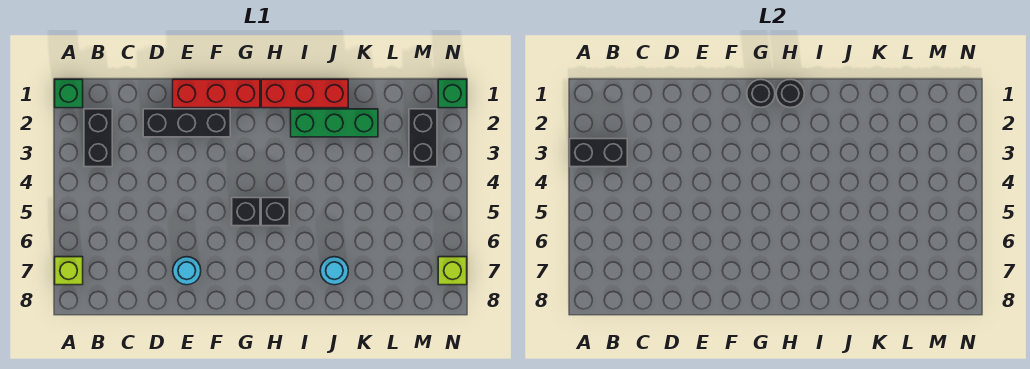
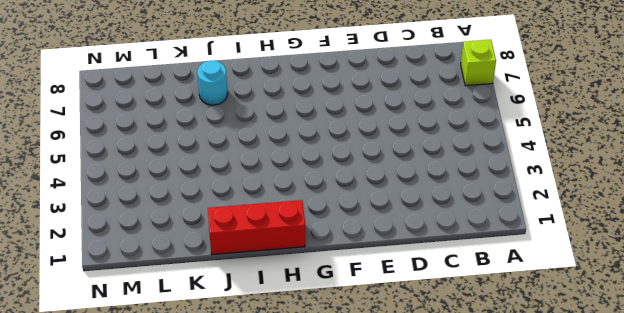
none -> green 1x1 brick [55,79,83,108]
none -> black 1x2 brick [84,109,112,167]
none -> black 1x3 brick [143,109,230,137]

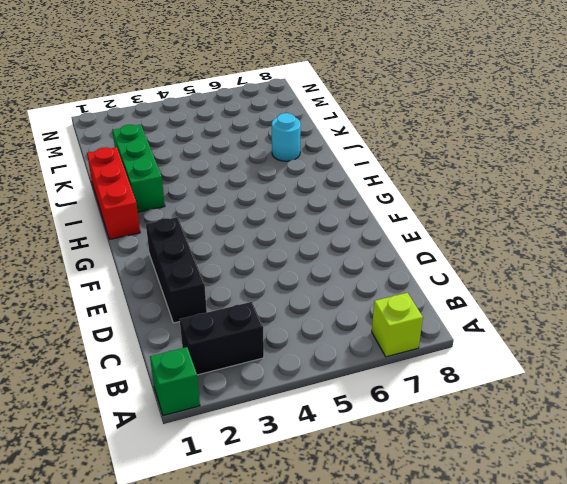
none -> red 1x3 brick [173,79,260,108]
none -> cyan 1x1 round brick [173,257,201,285]
none -> black 1x1 brick [232,198,260,226]

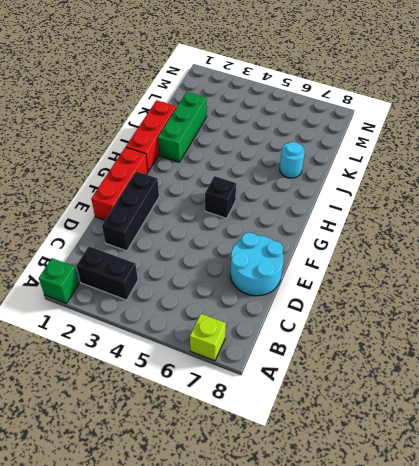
cyan 2x2 round brick [230,232,284,296] -> cyan 1x1 round brick [173,257,201,285]
none -> black 1x1 brick [261,198,289,226]
none -> black 1x2 brick [409,109,437,167]
none -> green 1x1 brick [438,79,467,108]

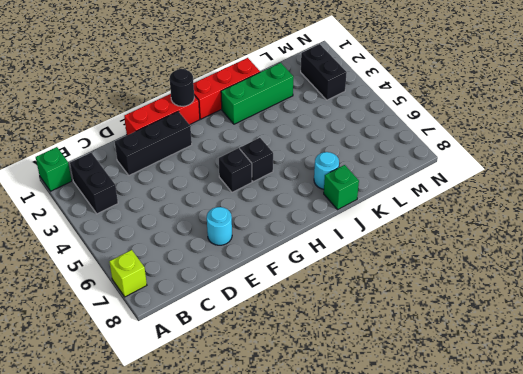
green 1x1 brick [324,165,359,210] -> green 1x1 brick moved to [438,79,467,108]
none -> lime 1x1 brick [438,257,467,285]
none -> black 1x2 brick [570,139,627,167]
none -> black 1x1 round brick [776,80,804,108]

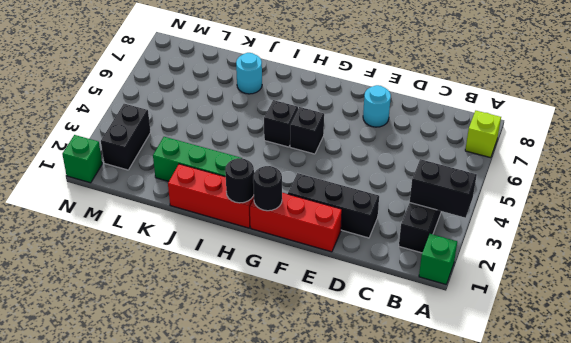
none -> lime 1x1 brick [438,257,467,285]

